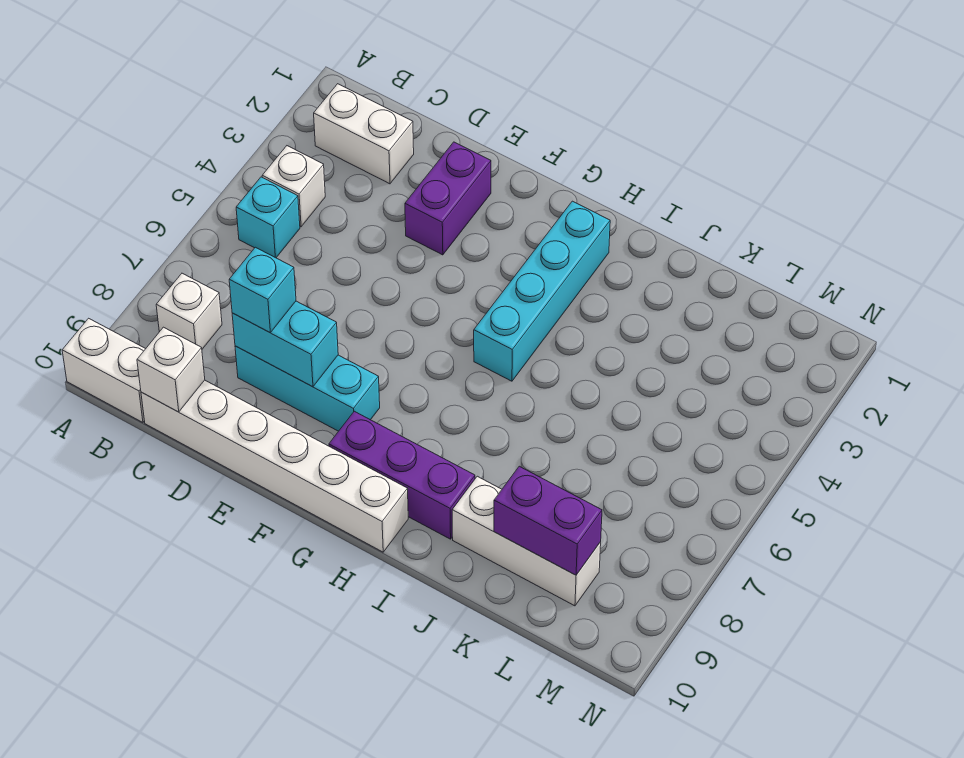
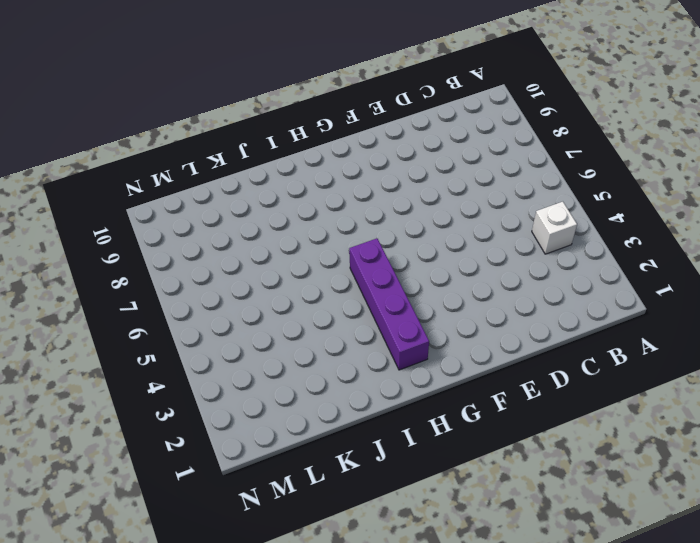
purple 1x4 brick [349,239,429,370] -> cyan 1x4 brick [474,201,610,381]
none -> white 1x2 brick [62,318,145,422]
none -> white 1x2 brick [314,84,414,184]
none -> cyan 1x1 brick [236,177,300,258]

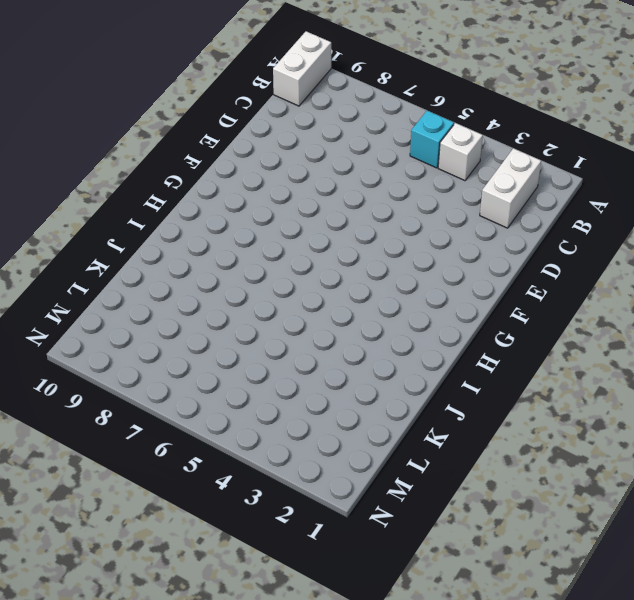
none -> white 1x1 brick [156,273,222,349]
none -> white 1x6 brick [141,380,408,552]
none -> cyan 1x3 brick [235,346,380,431]

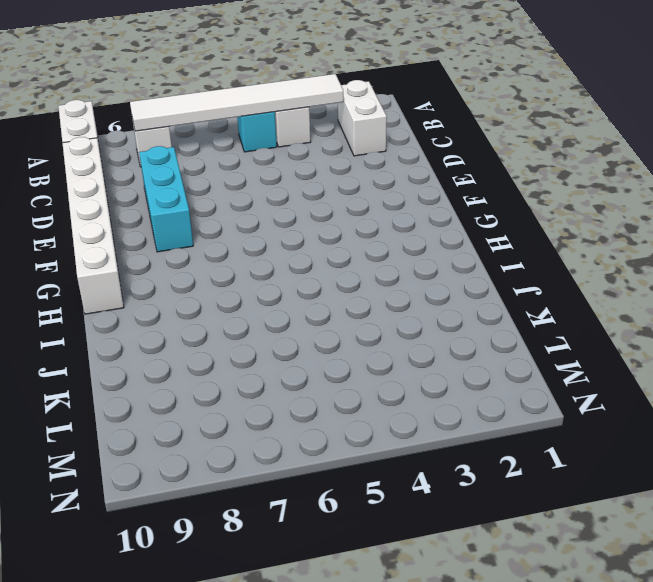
white 1x6 tile [130,74,344,131] -> none
none -> purple 1x2 brick [405,142,491,255]
none -> purple 1x3 brick [329,411,475,539]
none -> cyan 1x4 brick [474,201,610,381]

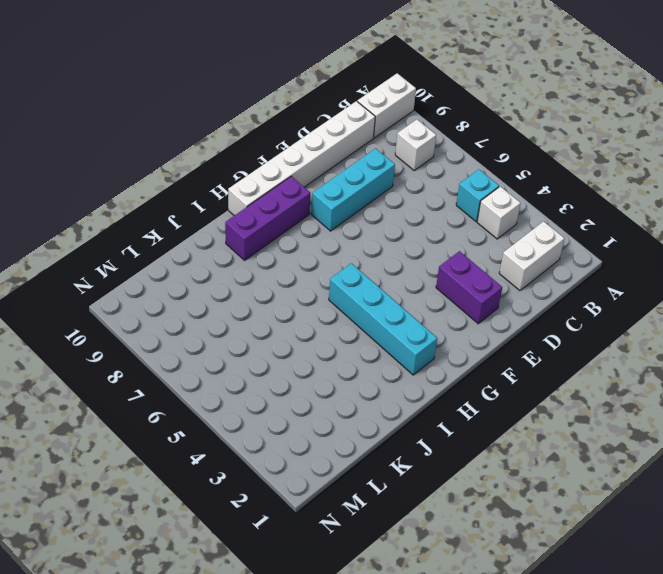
none -> white 1x3 brick [452,476,601,606]
none -> white 1x1 brick [137,327,205,412]
none -> cyan 1x2 brick [232,301,338,387]

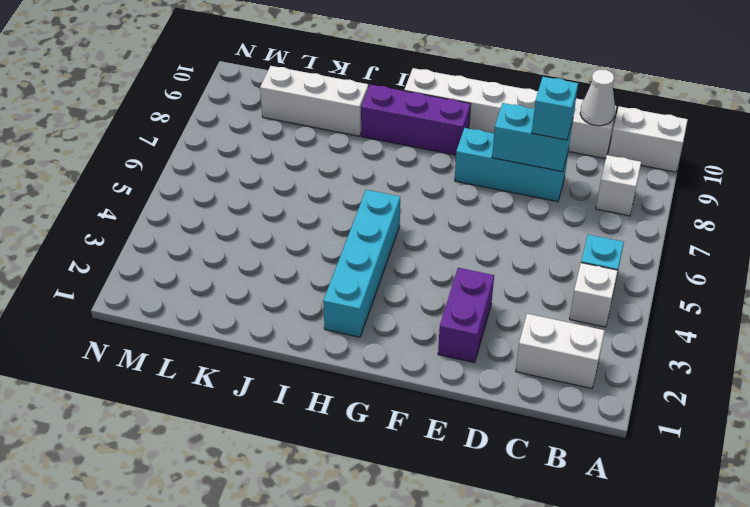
white 1x1 cone [580,70,615,126] -> white 1x1 brick [137,327,205,412]
none -> purple 1x2 brick [494,466,602,575]

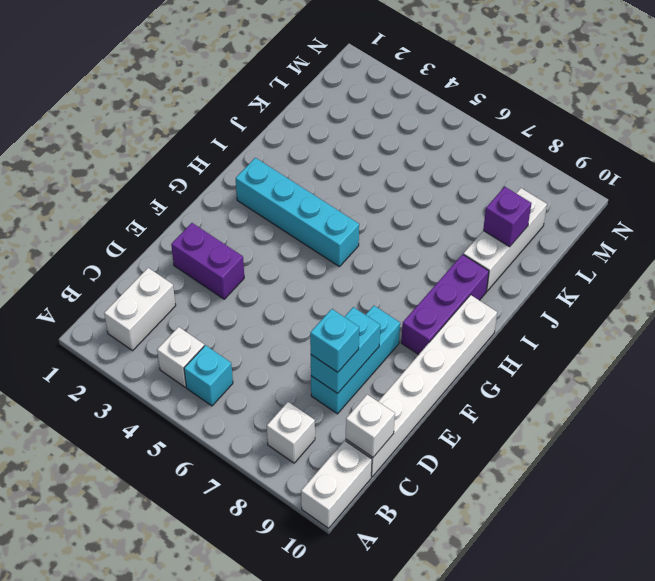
purple 1x1 brick [483,187,531,247] -> purple 1x2 brick [494,466,602,575]

